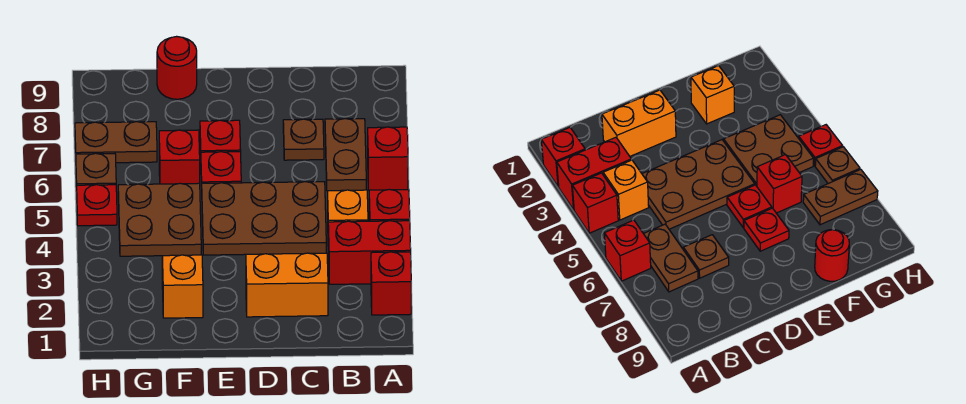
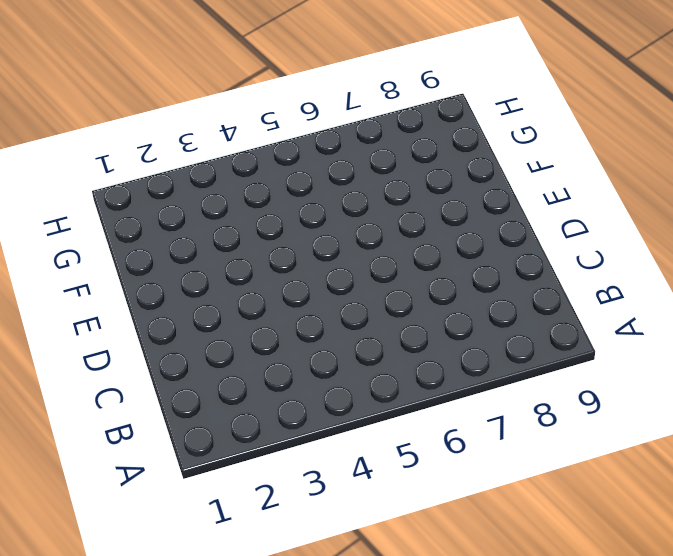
none -> red 1x1 brick [371,252,411,315]
none -> red 1x2 brick [328,221,411,284]
none -> red 1x1 brick [369,189,410,221]

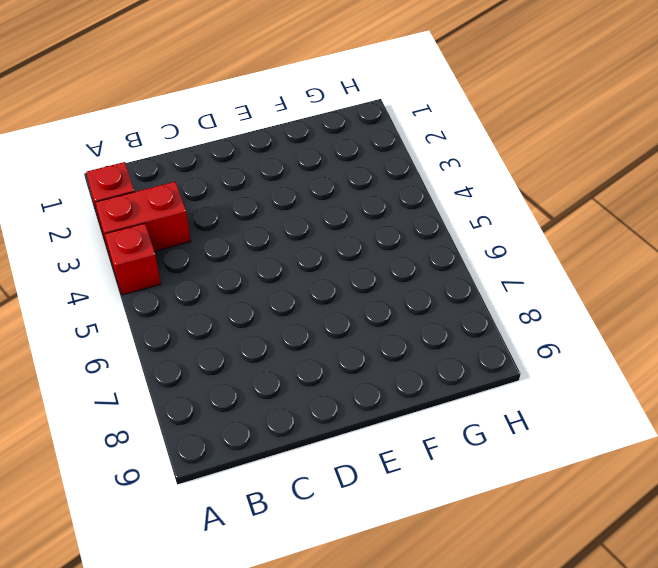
none -> red 1x1 brick [368,127,408,190]
none -> orange 1x1 brick [328,190,368,222]
none -> brown 1x2 plate [325,119,366,191]

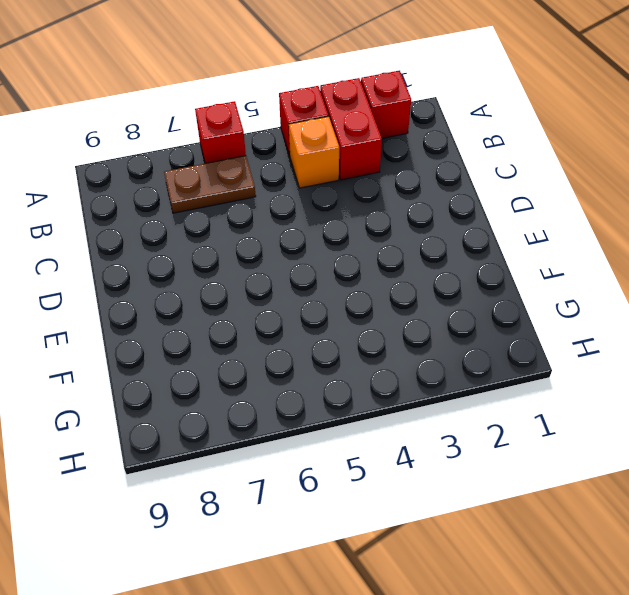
none -> orange 1x2 brick [246,253,328,317]
none -> brown 2x3 plate [202,182,326,255]
none -> brown 1x1 plate [283,119,324,160]

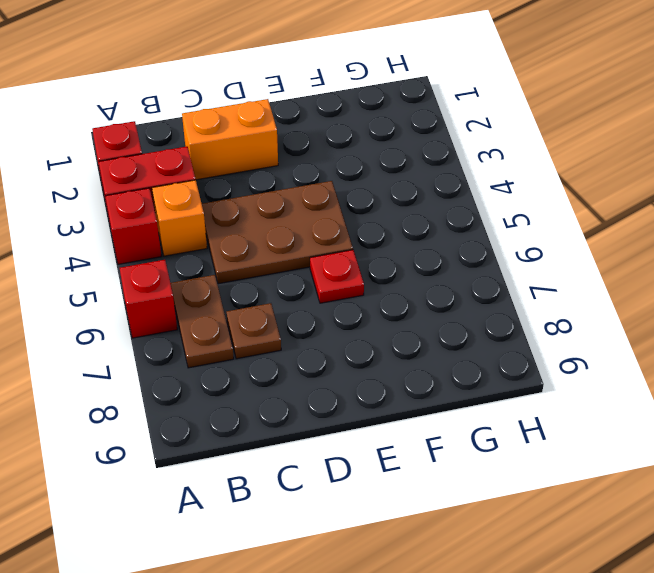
none -> red 1x1 plate [200,120,241,152]
none -> orange 1x1 brick [162,255,203,318]
none -> brown 2x2 plate [118,183,201,256]

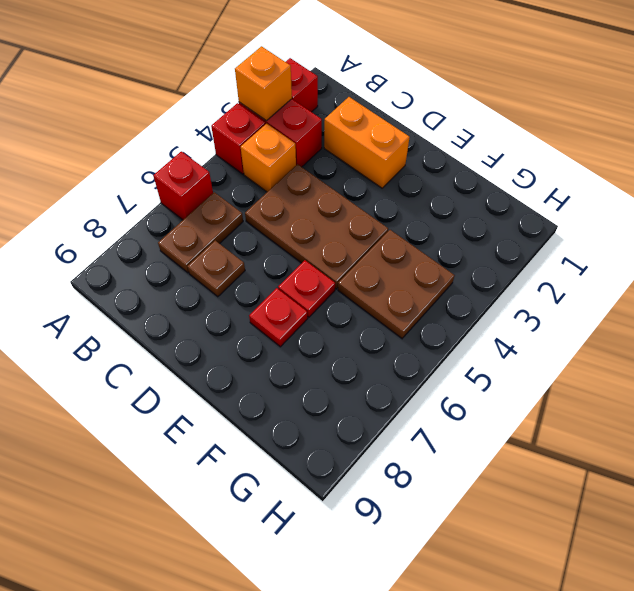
orange 1x1 brick [235,46,292,121] -> orange 1x1 brick moved to [162,255,203,318]
none -> red 1x1 brick [159,130,200,184]
none -> red 1x1 round brick [157,36,197,99]
none -> brown 1x2 plate [75,122,157,163]

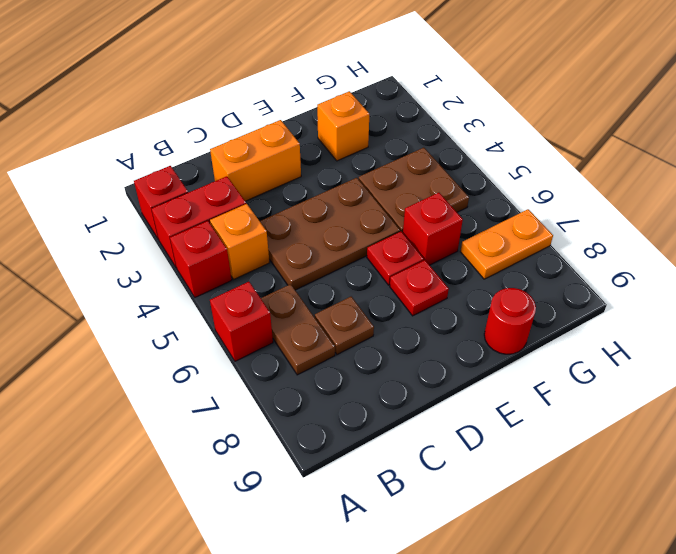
orange 1x2 plate [461,209,553,279] -> brown 1x2 plate [75,122,157,163]
none -> red 1x1 plate [77,185,117,226]
none -> brown 1x1 plate [76,153,116,191]

